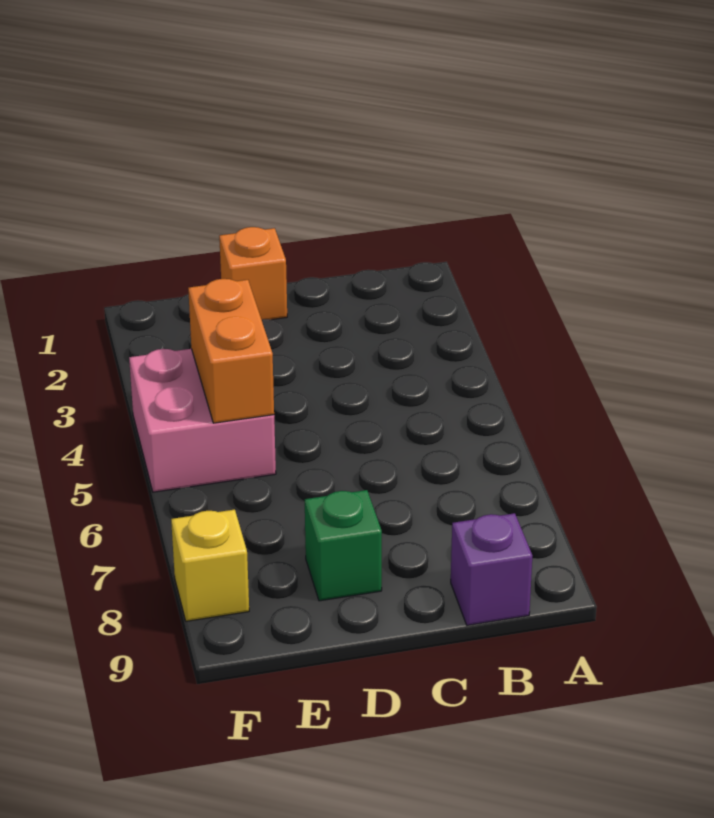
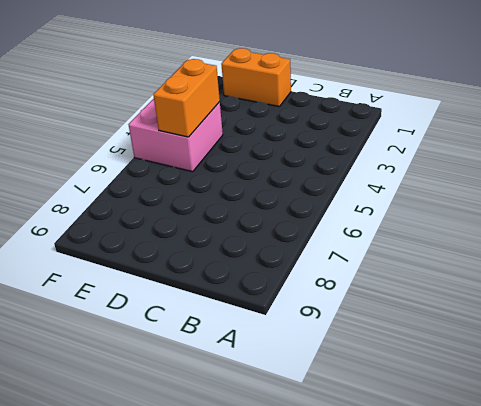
orange 1x2 brick [221,48,291,107] -> orange 1x1 brick [219,227,287,320]
none -> purple 1x1 brick [451,513,532,625]
none -> green 1x1 brick [305,490,382,601]

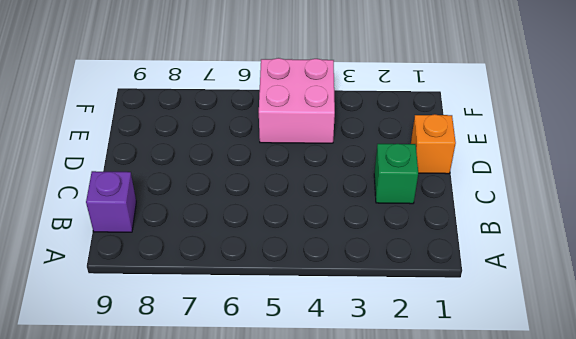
green 1x1 brick [374,144,418,204] -> green 1x1 brick moved to [305,490,382,601]
none -> yellow 1x1 brick [171,509,249,621]
none -> orange 1x2 brick [188,279,274,423]

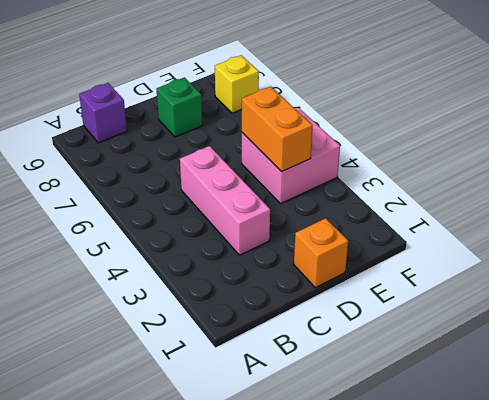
pink 1x3 brick [180,146,270,255] -> none

